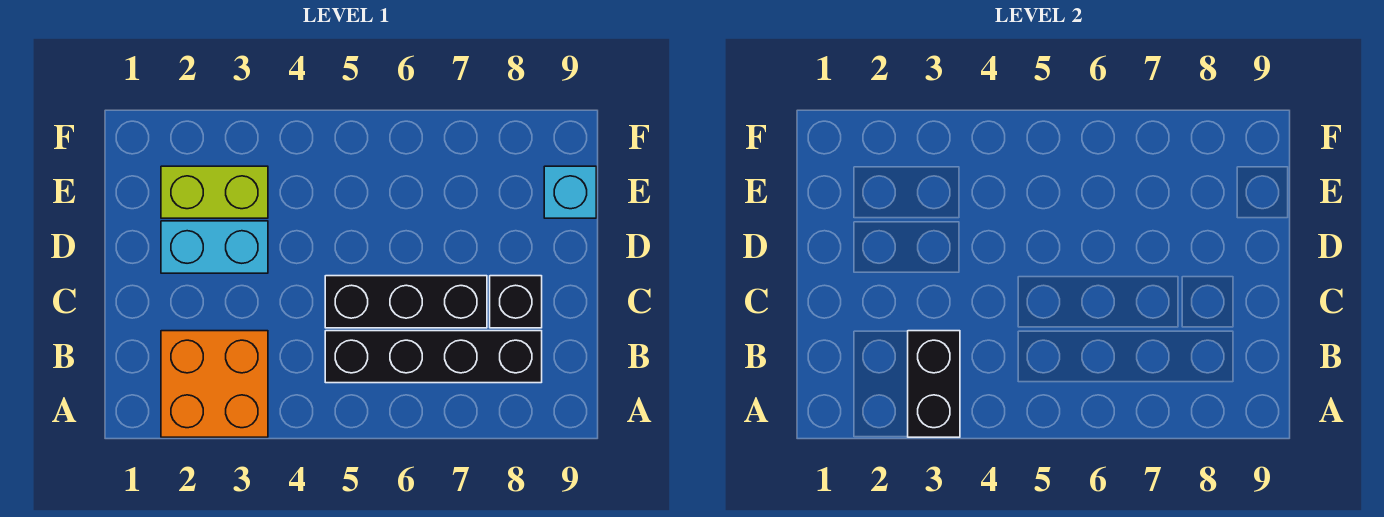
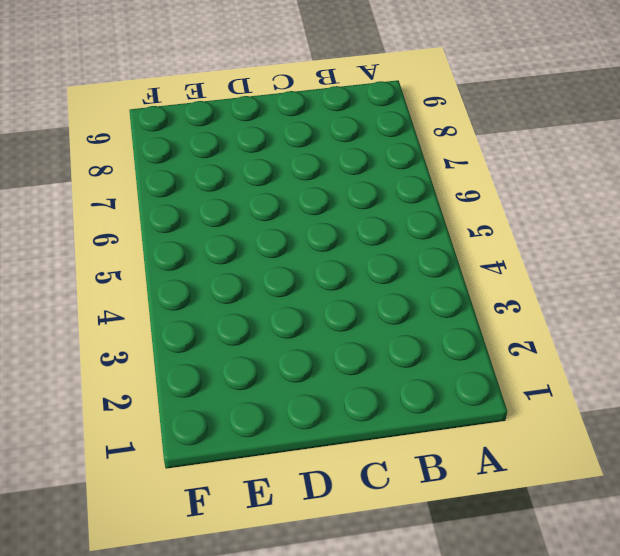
none -> orange 2x2 brick [161,331,268,437]
none -> black 1x4 brick [325,331,542,383]

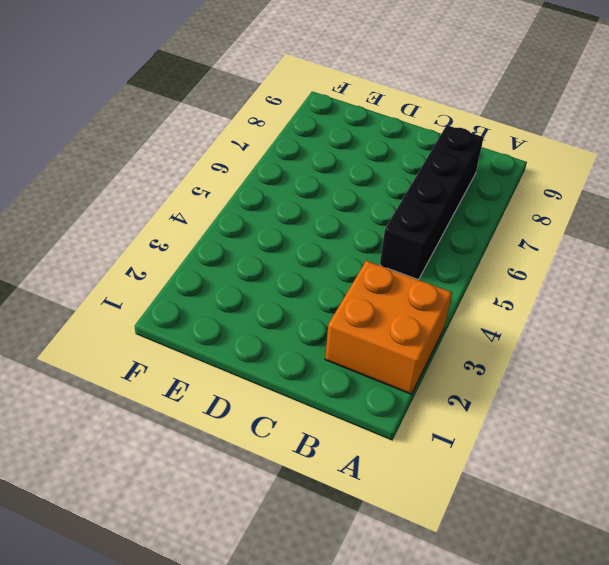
none -> black 1x3 brick [325,276,487,328]
none -> black 1x1 brick [490,276,542,328]

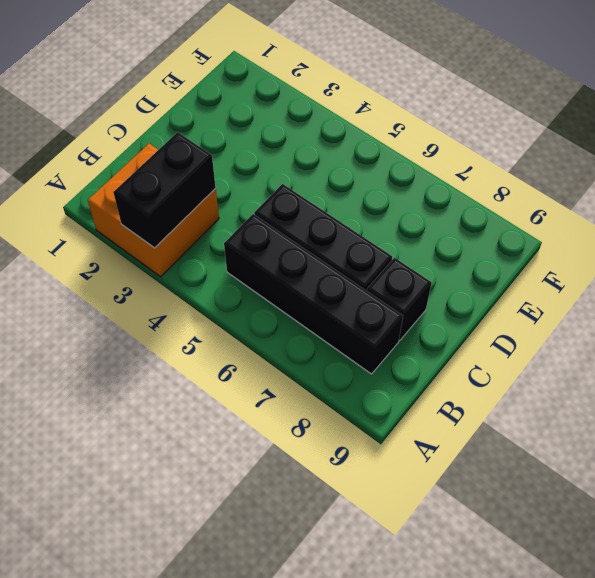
none -> cyan 1x2 brick [161,221,268,273]
none -> lime 1x2 brick [161,166,268,218]

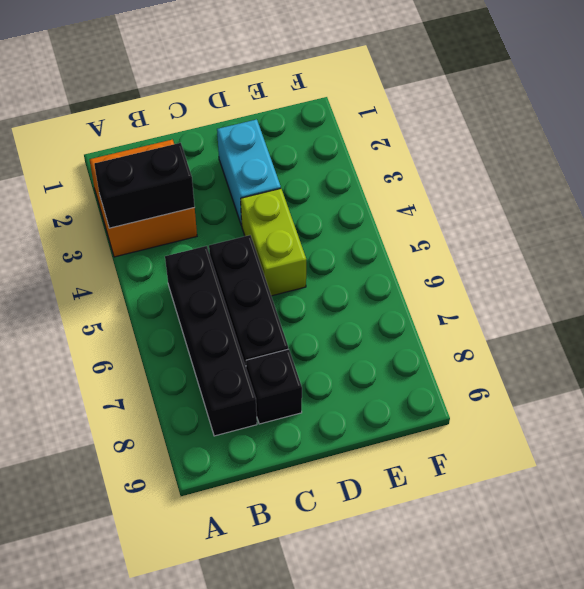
lime 1x2 brick [241,189,306,296] -> lime 1x2 brick moved to [161,166,268,218]
none -> cyan 1x1 brick [544,166,596,218]

